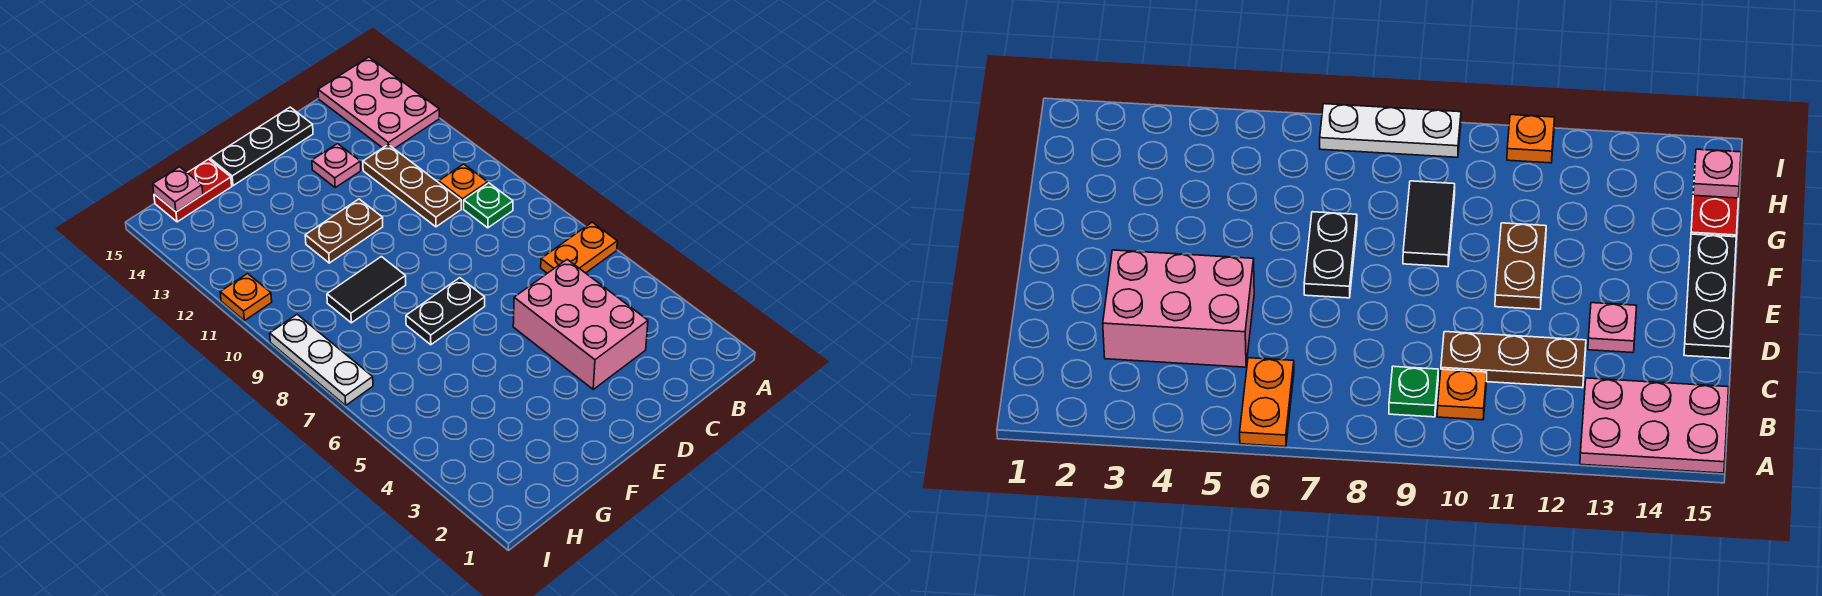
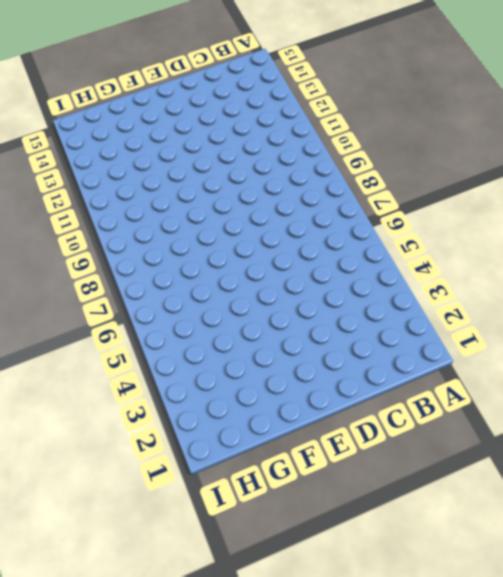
none -> orange 1x2 plate [541,222,617,273]
none -> pink 2x3 plate [318,57,439,149]
none -> green 1x1 plate [464,183,513,228]

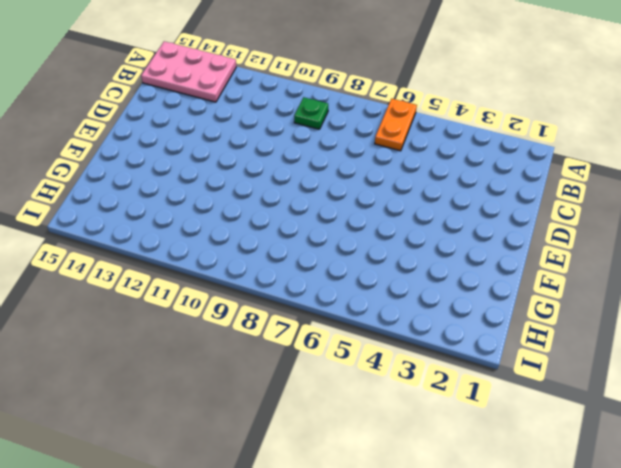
none -> orange 1x1 plate [439,164,488,209]
none -> pink 2x3 brick [513,260,648,389]
none -> brown 1x3 plate [363,145,461,227]

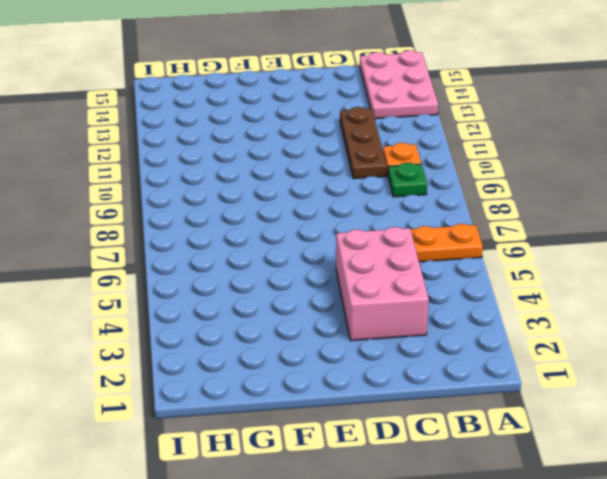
none -> pink 1x1 plate [312,144,361,187]
none -> black 1x3 plate [210,107,313,186]
none -> black 1x2 plate [406,278,485,345]

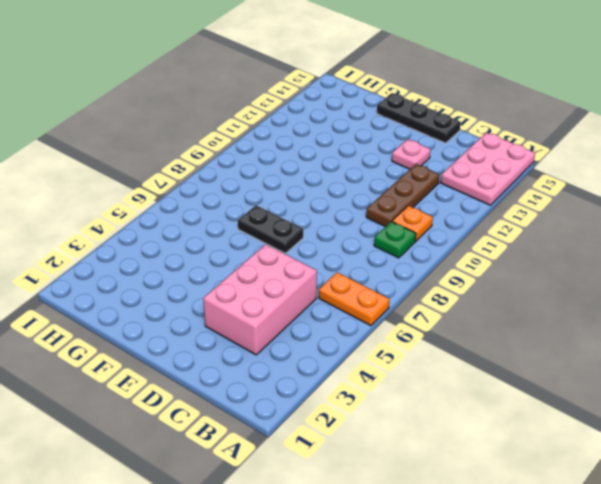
none -> brown 1x2 plate [305,199,383,263]
none -> black 1x2 tile [327,257,406,323]
none -> red 1x2 plate [154,159,232,222]

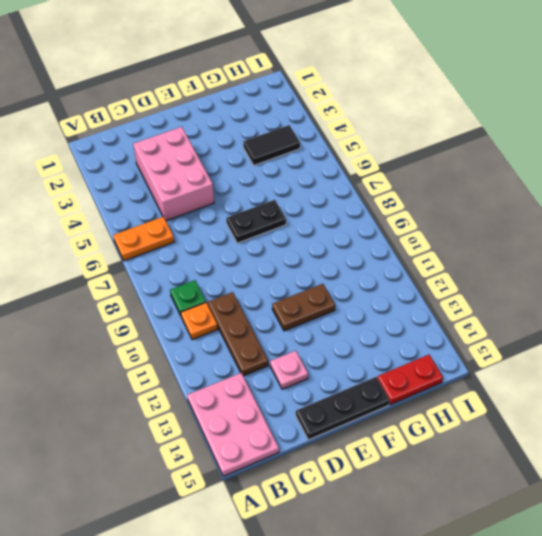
black 1x2 tile [243,125,300,165] -> black 1x2 tile moved to [327,257,406,323]
none -> white 1x3 plate [270,315,373,405]
none -> orange 1x1 plate [220,274,272,321]
none -> pink 1x1 plate [153,167,203,212]

